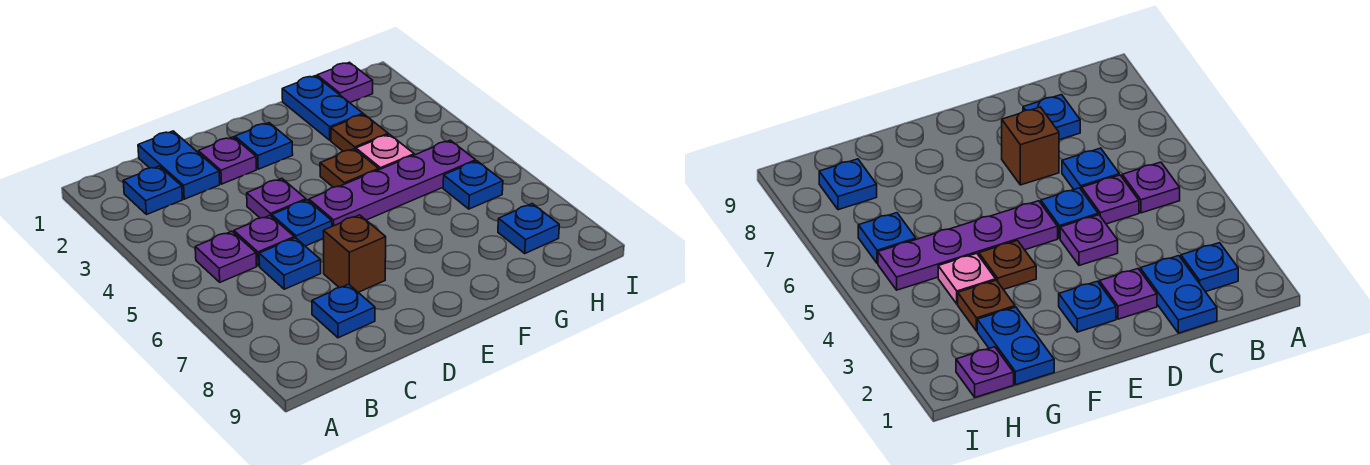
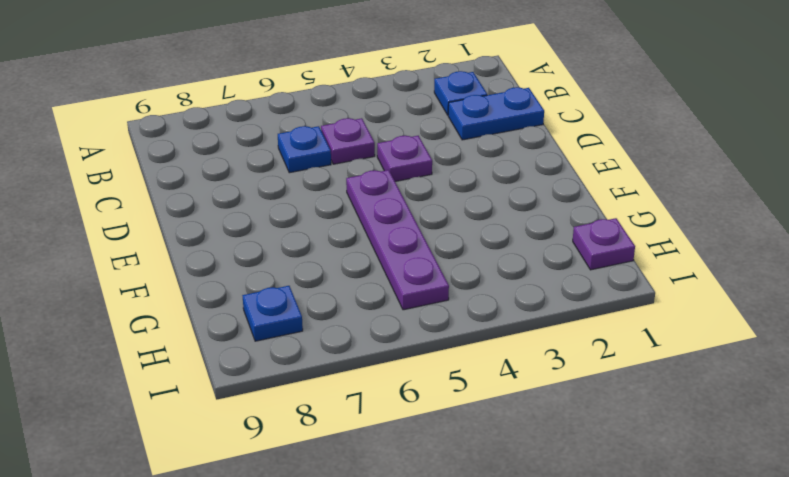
none -> purple 1x1 plate [195,231,257,282]
none -> blue 1x1 plate [312,284,375,338]
none -> purple 1x1 plate [198,137,256,184]

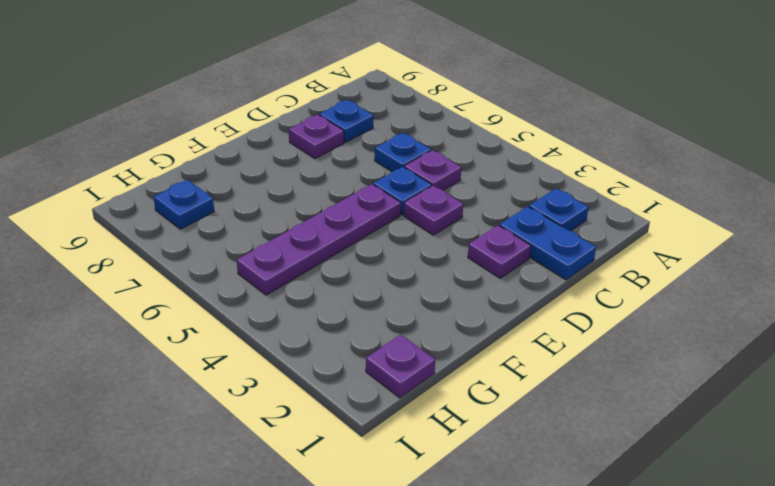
purple 1x1 plate [289,115,344,159] -> purple 1x1 plate moved to [195,231,257,282]
none -> brown 1x1 brick [323,215,386,292]
none -> blue 1x1 plate [235,123,293,169]
none -> brown 1x1 plate [320,149,379,187]

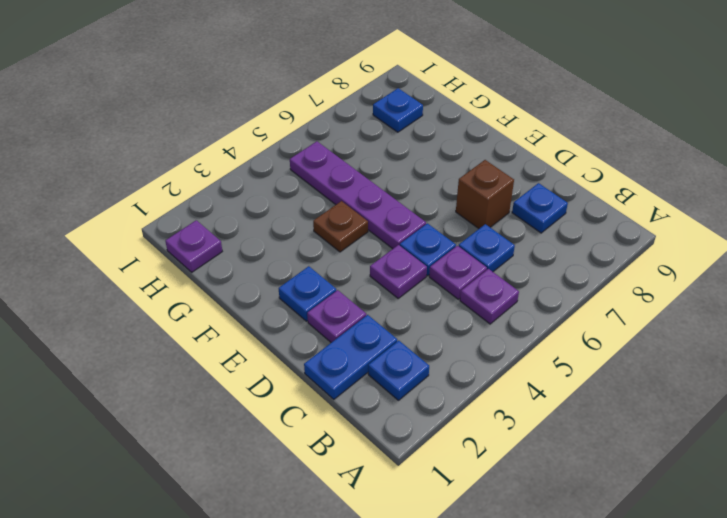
none -> blue 1x2 plate [282,76,363,140]
none -> brown 1x1 plate [331,114,388,151]
none -> pink 1x1 plate [356,134,414,170]

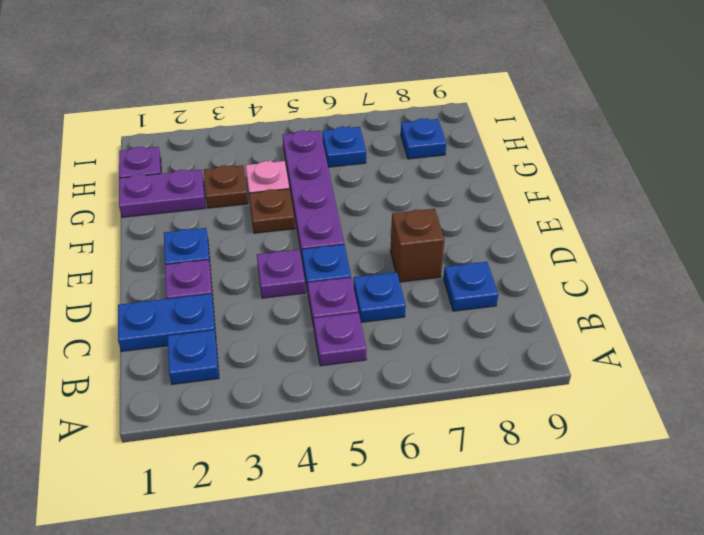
purple 1x2 plate [119,170,206,217] -> blue 1x2 plate [282,76,363,140]

